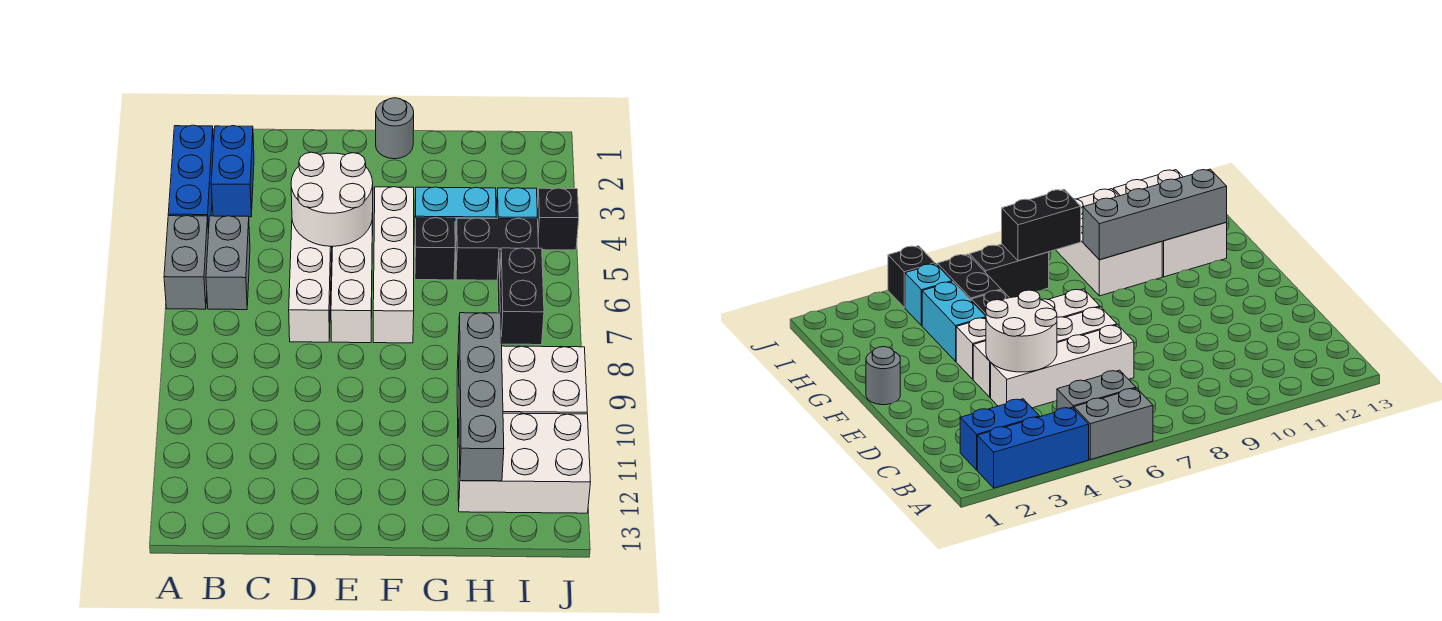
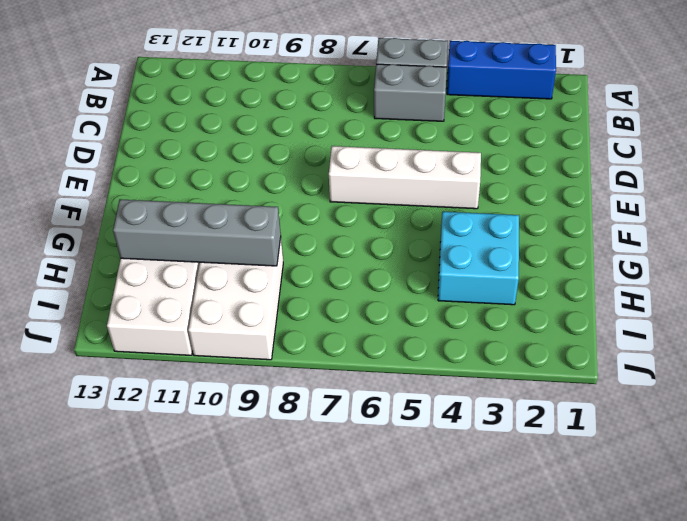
cyan 2x2 brick [438,212,519,305] -> cyan 1x2 brick [415,187,496,249]
none -> blue 1x2 brick [211,126,254,217]
none -> white 1x4 brick [289,221,332,342]
none -> grey 1x1 round brick [376,98,414,159]

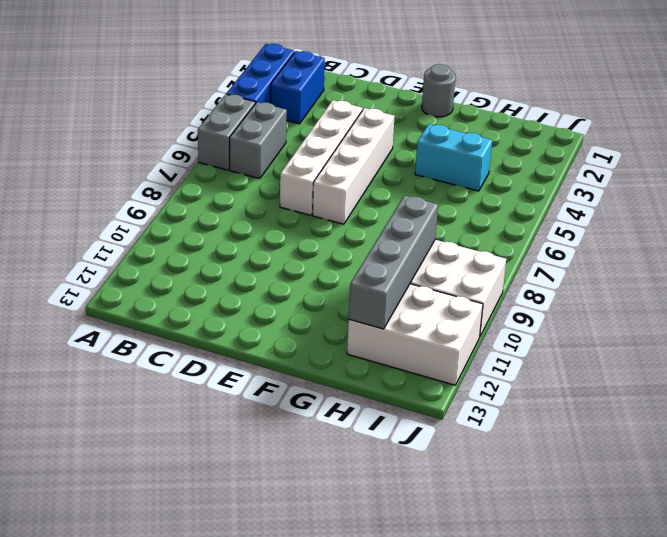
none -> white 1x4 brick [373,187,414,343]
none -> black 1x1 brick [415,218,455,280]
none -> black 1x2 brick [456,218,539,280]

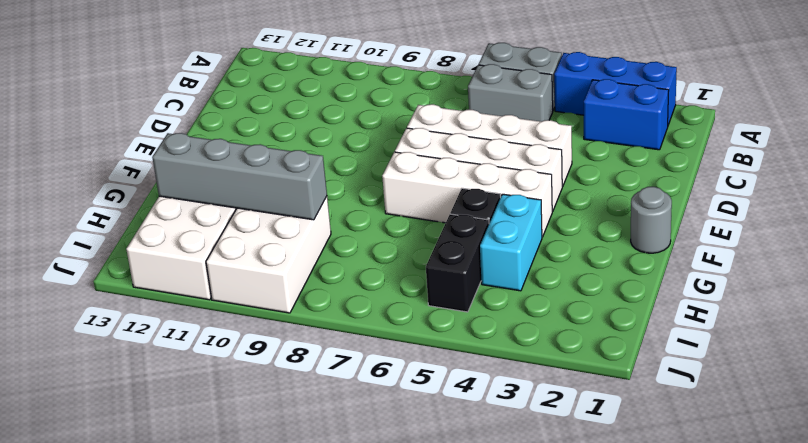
none -> cyan 1x1 brick [496,188,537,219]
none -> black 1x2 brick [969,244,1049,298]
none -> black 1x1 brick [537,188,579,250]

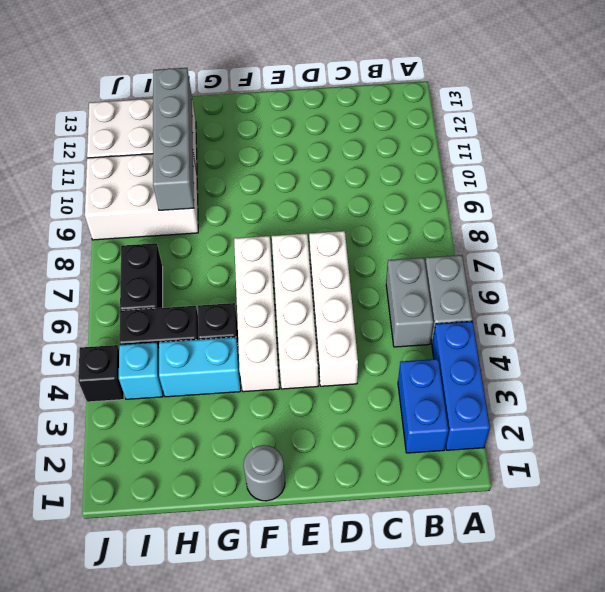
none -> white 2x2 round brick [291,152,373,246]
none -> black 1x2 brick [500,248,544,345]

